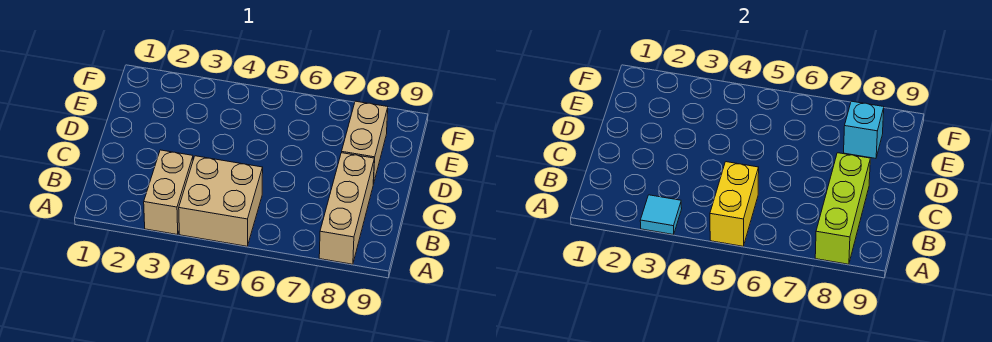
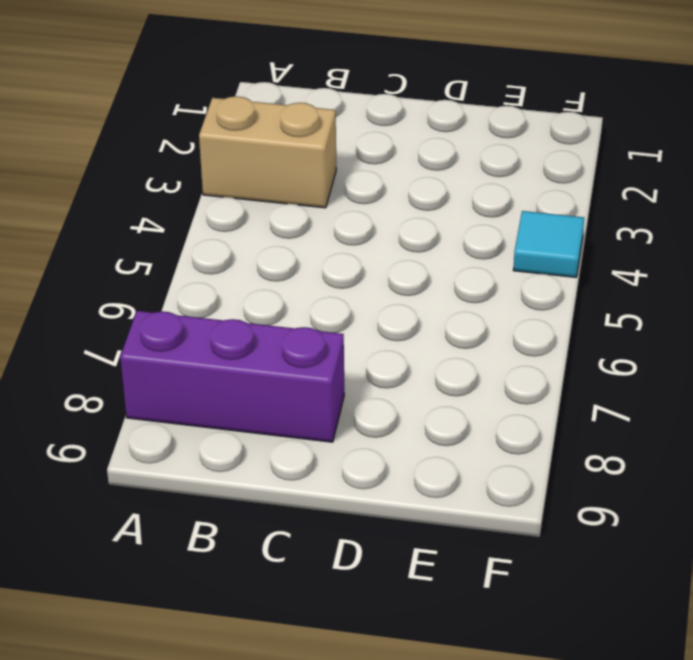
purple 1x3 brick [120,311,344,442] -> tan 1x3 brick [319,153,374,264]
cyan 1x1 tile [513,211,584,277] -> cyan 1x1 tile moved to [640,195,682,235]
none -> tan 2x2 brick [179,156,263,246]
none -> tan 1x2 brick [342,101,388,184]

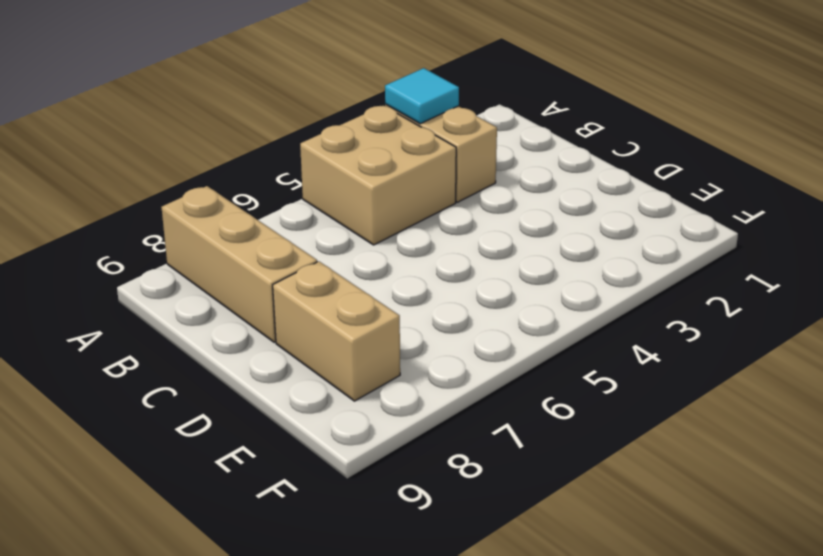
none -> yellow 1x2 brick [710,162,759,246]
none -> lime 1x3 brick [815,153,870,264]

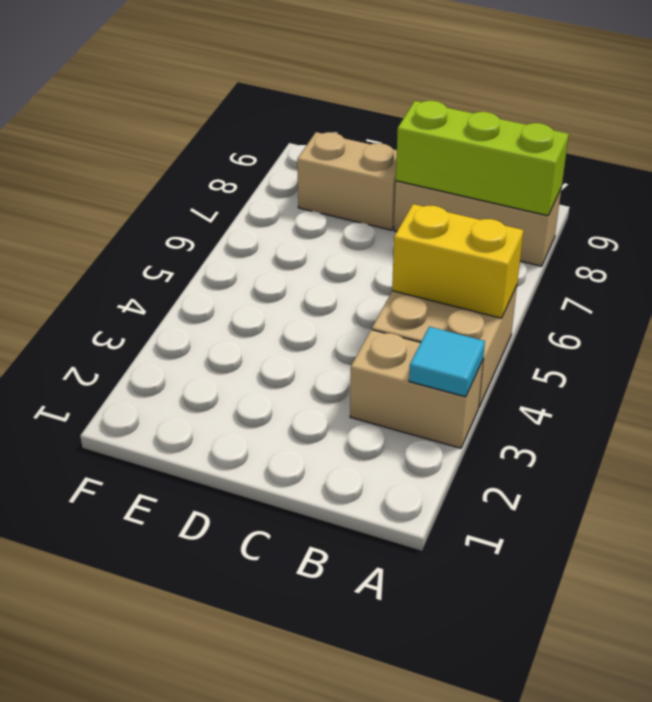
none -> cyan 1x1 brick [844,101,884,158]

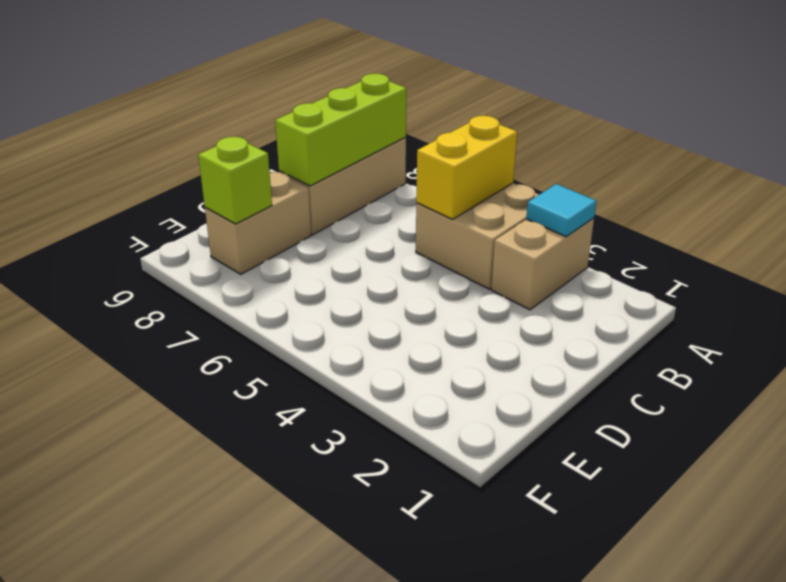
lime 1x1 brick [198,137,272,224] -> cyan 1x1 brick [844,101,884,158]

